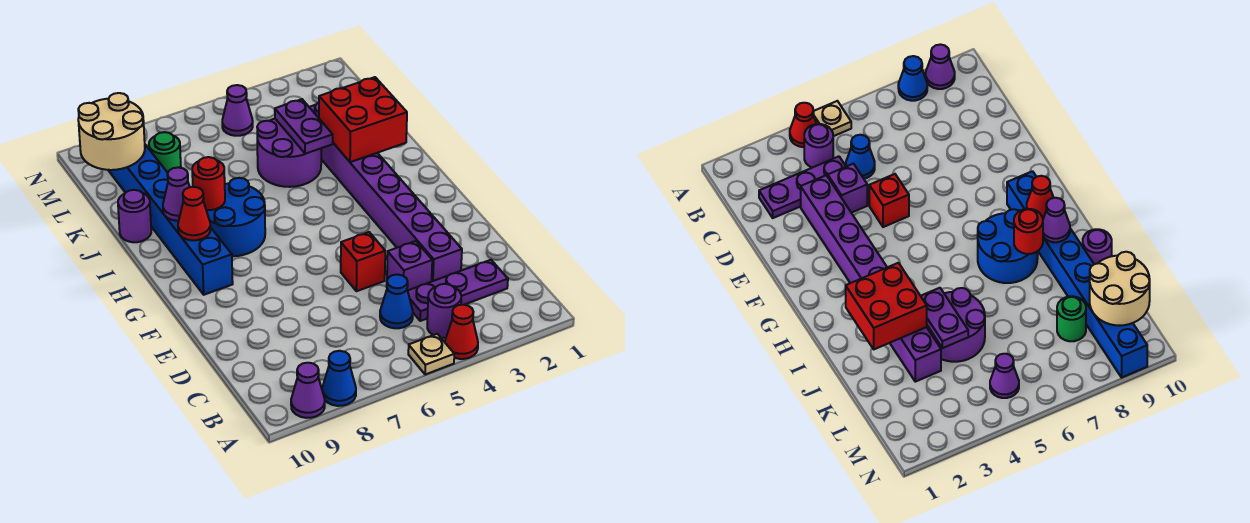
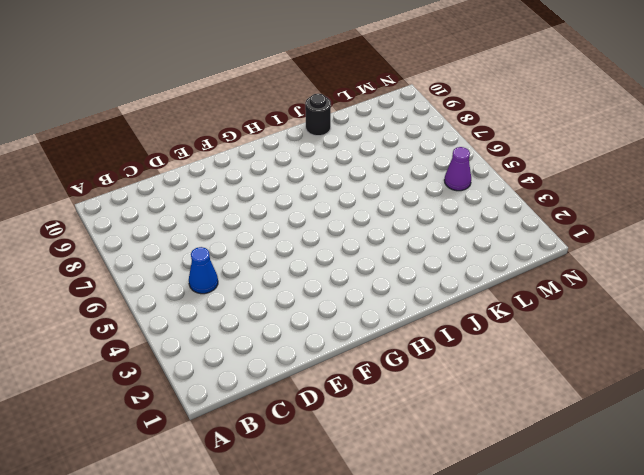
black 1x1 round brick [305,94,331,136] -> purple 1x1 round brick [118,190,151,242]
none -> red 1x1 cone [445,305,478,359]
none -> tan 1x1 plate [408,334,454,375]
none -> blue 1x1 cone [322,351,356,406]

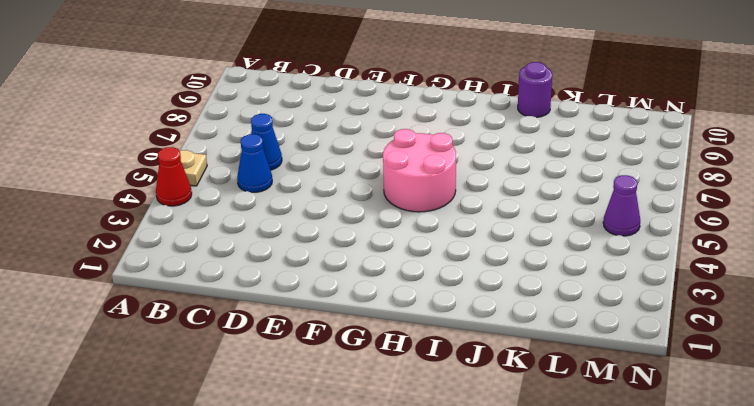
blue 1x1 cone [251,114,282,170] -> blue 1x1 cone moved to [322,351,356,406]
pink 2x2 round brick [383,129,456,212] -> none
none -> purple 1x1 cone [291,363,325,418]
none -> purple 1x1 round brick [427,284,461,338]
none -> purple 1x3 plate [408,260,508,321]

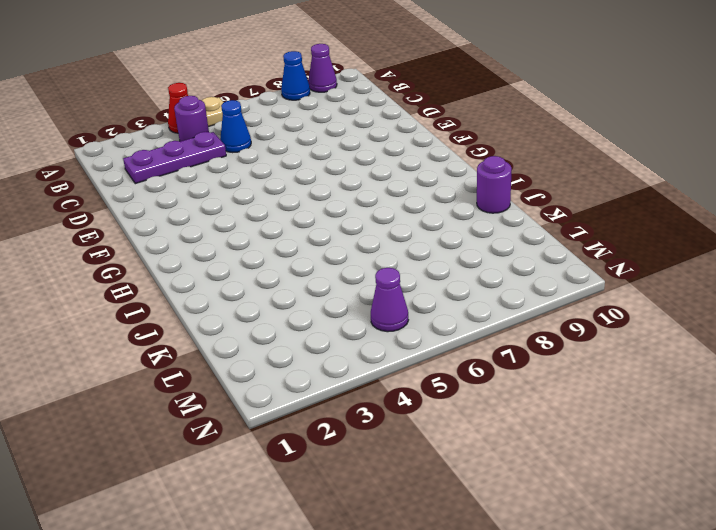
none -> purple 1x8 brick [309,103,462,281]
none -> purple 1x1 brick [387,241,432,290]
none -> red 1x1 brick [341,232,385,291]

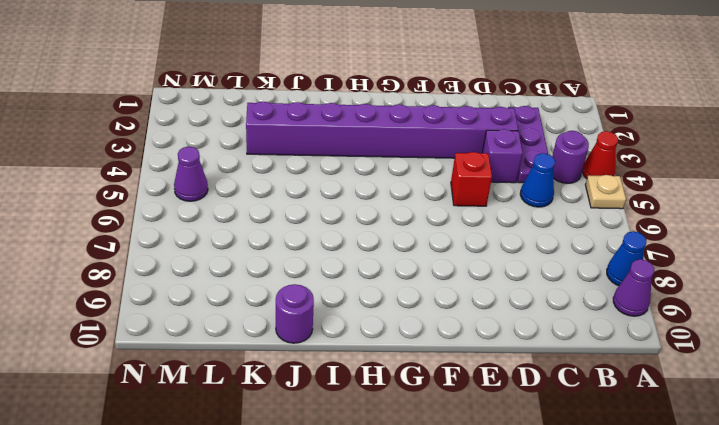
none -> blue 1x8 brick [108,145,233,295]
none -> blue 2x2 round brick [206,178,265,256]
none -> purple 2x2 round brick [257,119,321,187]

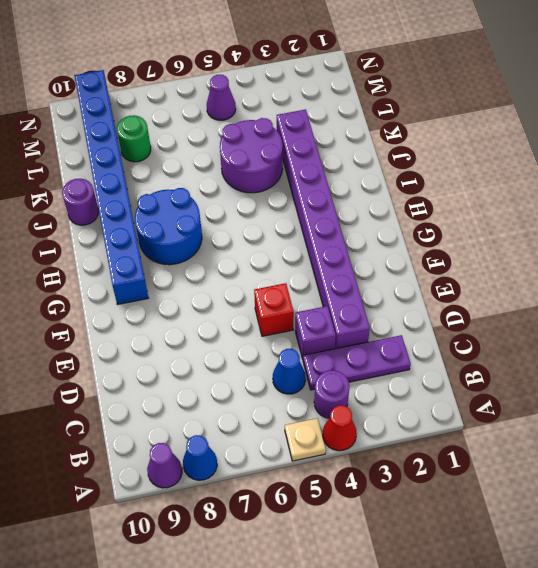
none -> red 1x1 cone [178,187,210,240]
none -> red 2x2 brick [319,77,407,162]
none -> red 1x1 round brick [192,157,225,210]

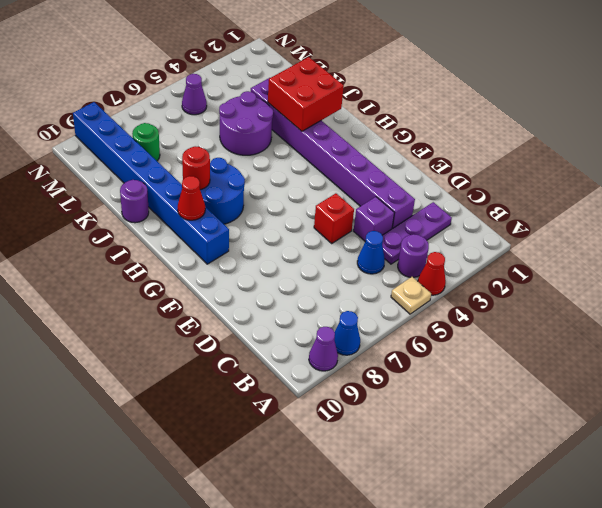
none -> purple 1x1 cone [163,167,190,221]
none -> purple 1x2 plate [275,99,333,154]
none -> tan 2x2 round brick [78,93,145,170]

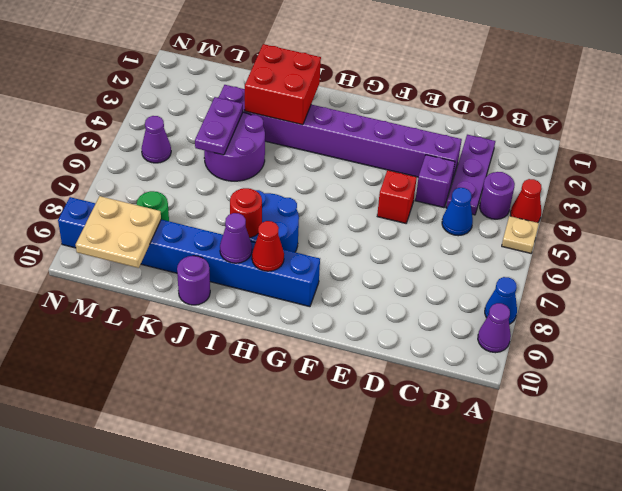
purple 1x2 plate [195,97,243,155] -> purple 1x2 plate turned to [275,99,333,154]
tan 2x2 plate [76,196,161,268] -> tan 2x2 round brick [78,93,145,170]

